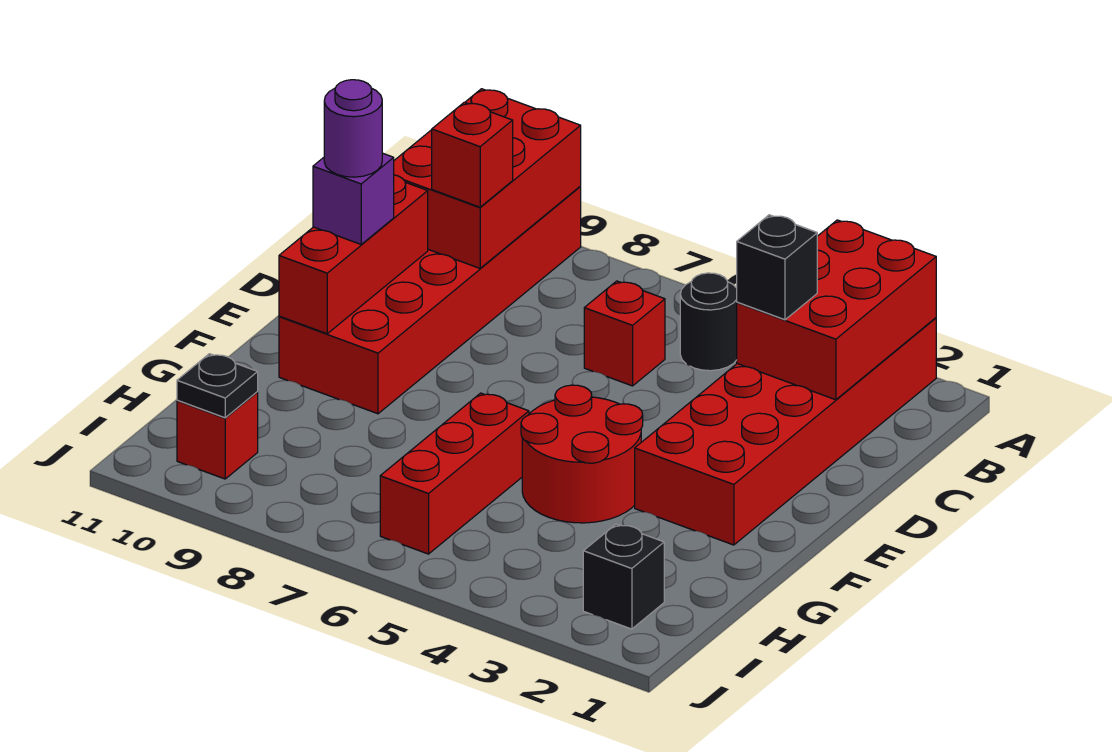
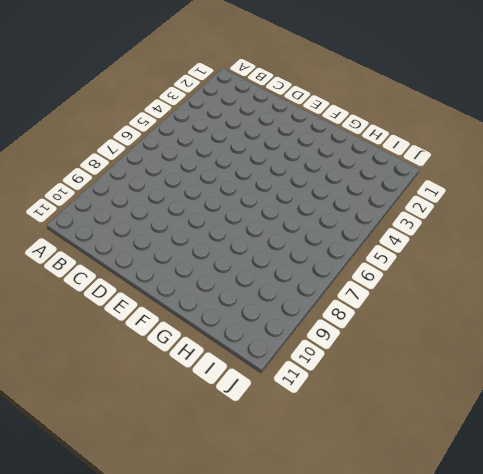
none -> red 2x6 brick [635,318,936,545]
none -> red 2x6 brick [279,187,581,414]
none -> black 1x1 round brick [680,273,737,371]

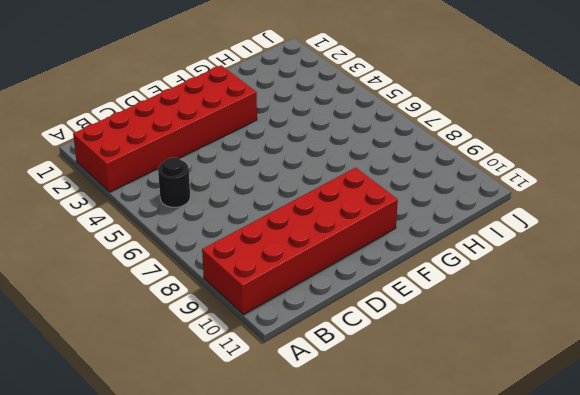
none -> red 1x1 brick [584,281,665,386]
none -> red 2x2 round brick [521,385,643,523]
none -> red 1x3 brick [380,393,529,554]

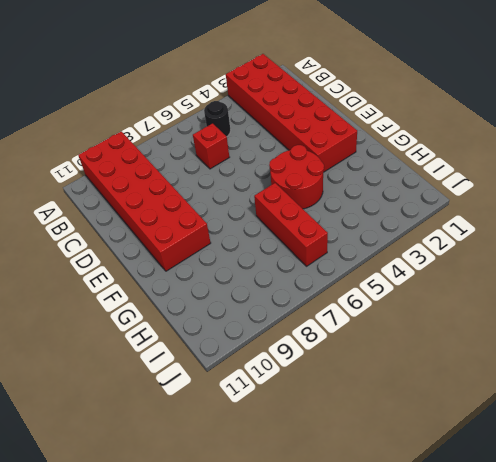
none -> black 1x1 brick [583,524,664,629]
none -> red 1x1 brick [177,392,258,479]
none -> red 2x3 brick [737,220,936,400]

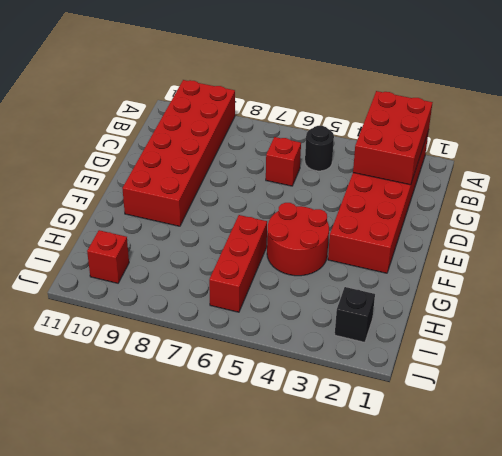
none -> red 2x3 brick [394,89,581,268]
none -> red 1x3 brick [279,175,428,334]
none -> black 1x1 plate [177,354,258,418]

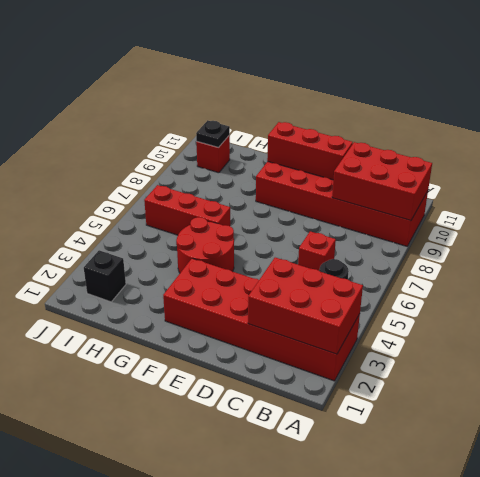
none -> black 1x1 brick [737,215,817,320]
none -> red 1x1 brick [432,102,513,207]
none -> purple 1x1 brick [313,153,394,244]

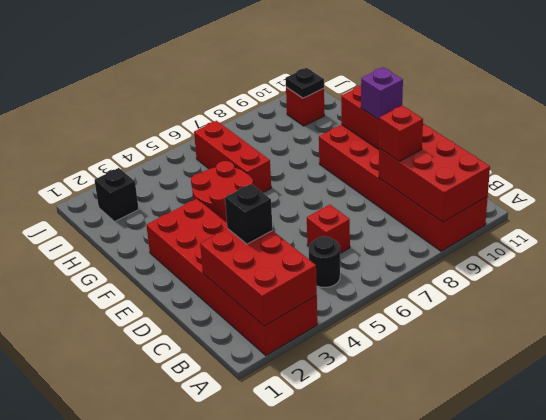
none -> purple 1x1 round brick [324,80,382,177]

